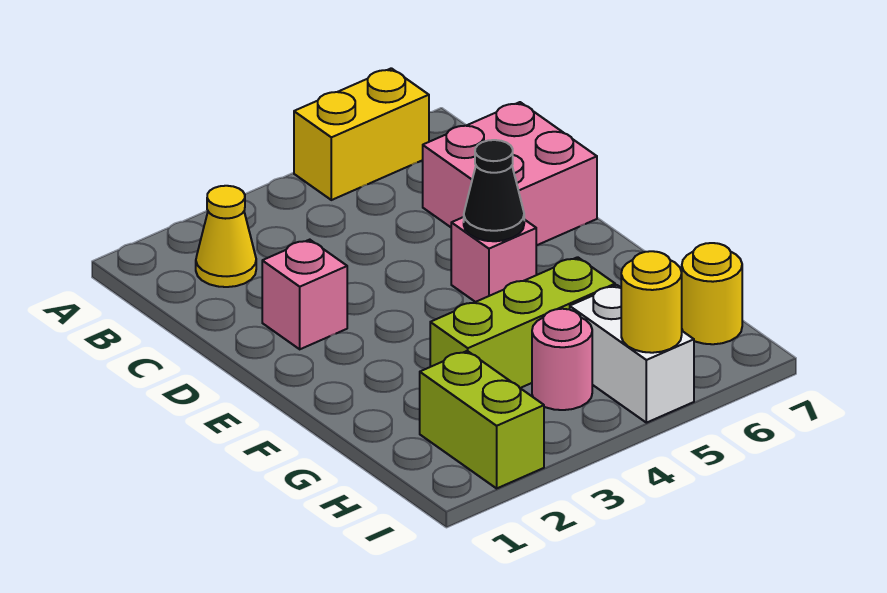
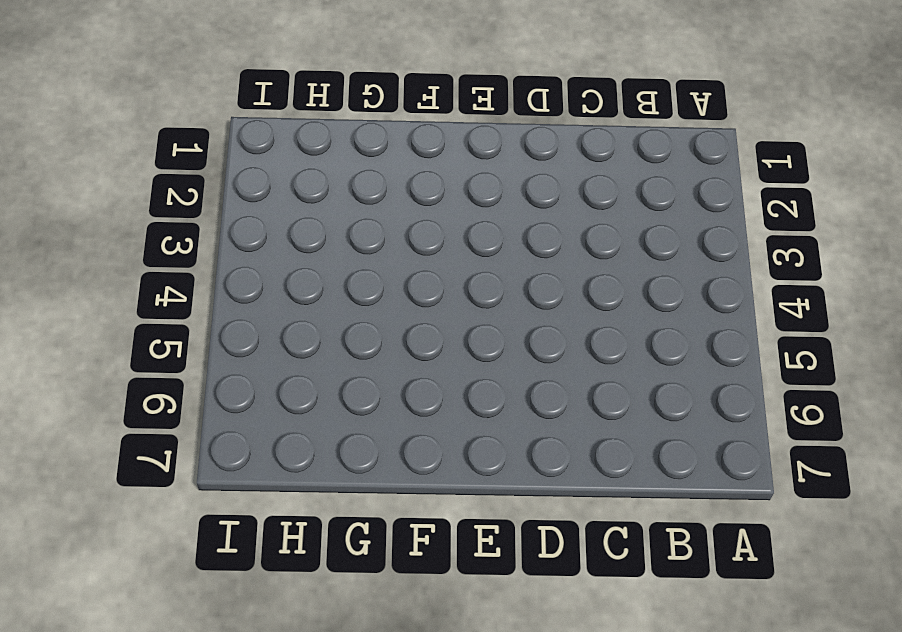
none -> yellow 1x2 brick [294,68,429,200]
none -> yellow 1x1 cone [196,186,256,287]
none -> pink 2x2 brick [423,102,597,246]

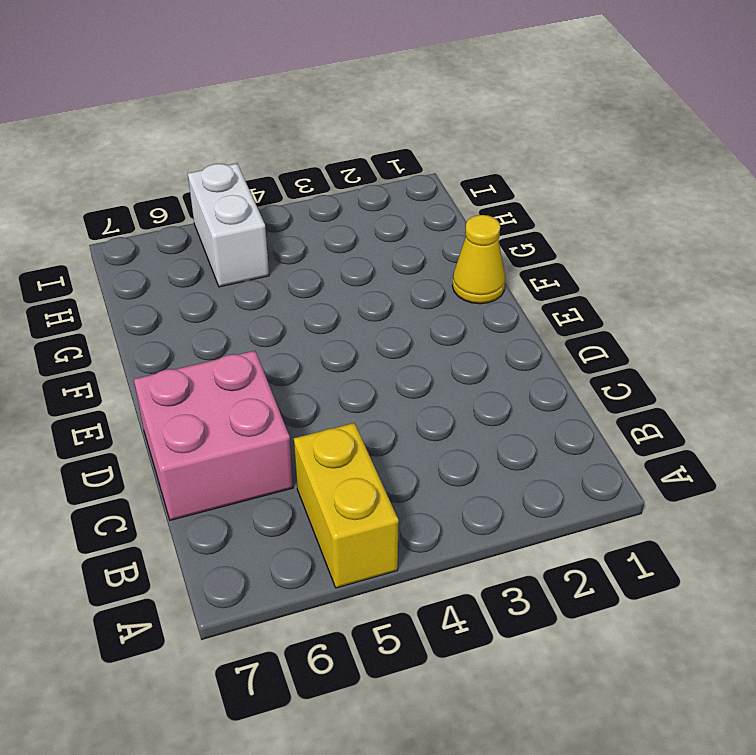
yellow 1x2 brick [294,423,399,588] -> yellow 1x2 brick turned to [294,68,429,200]
yellow 1x1 cone [452,215,505,304] -> yellow 1x1 cone moved to [196,186,256,287]
none -> pink 1x1 brick [262,240,347,349]
none -> pink 1x1 brick [451,217,536,302]
none -> lime 1x3 brick [430,257,615,388]

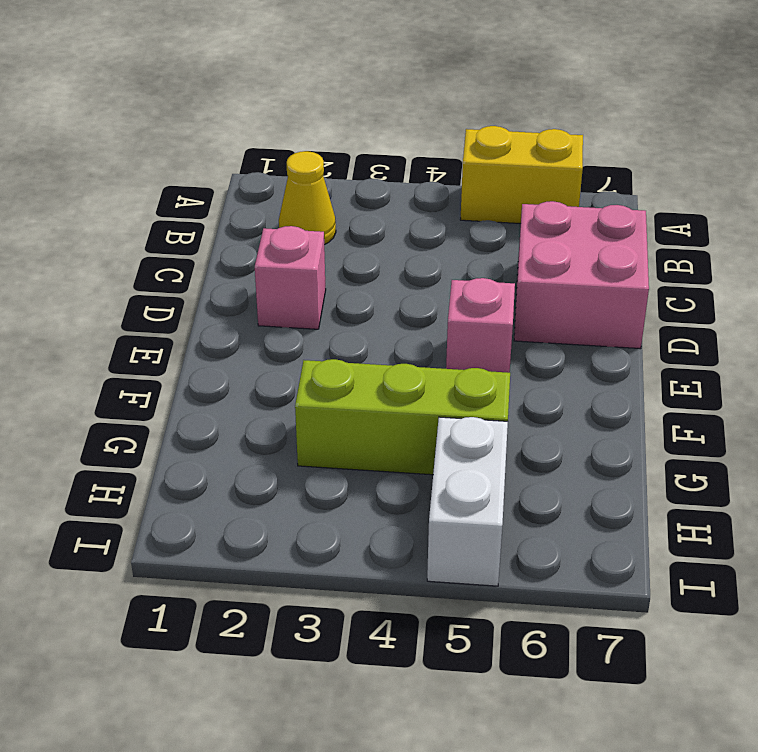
none -> lime 1x2 brick [420,351,544,488]
none -> pink 1x1 round brick [532,309,592,410]
none -> yellow 1x1 round brick [682,243,742,344]

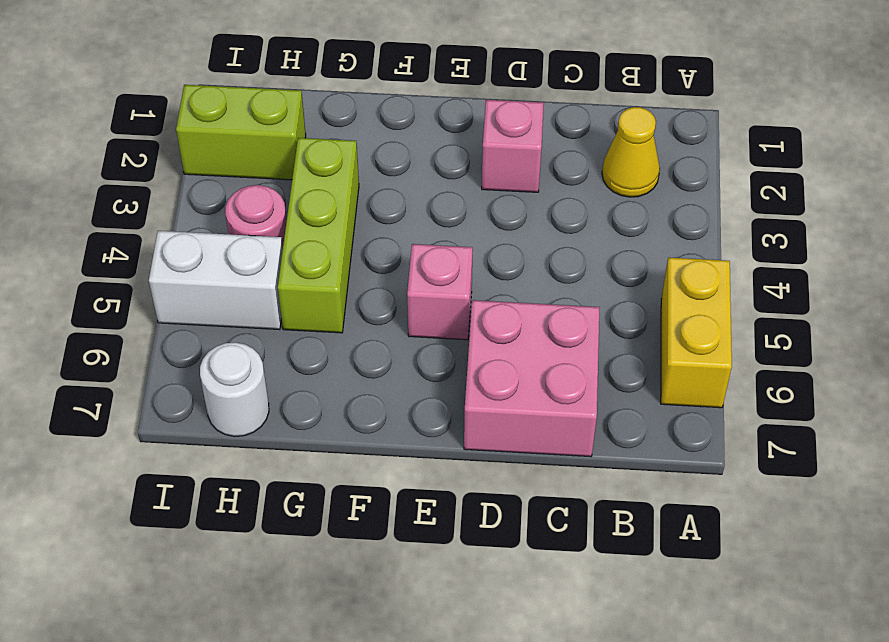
white 1x1 round brick [200,342,269,437] -> yellow 1x1 round brick [682,243,742,344]
none -> black 1x1 cone [464,140,524,241]
none -> yellow 1x1 round brick [621,251,682,353]

